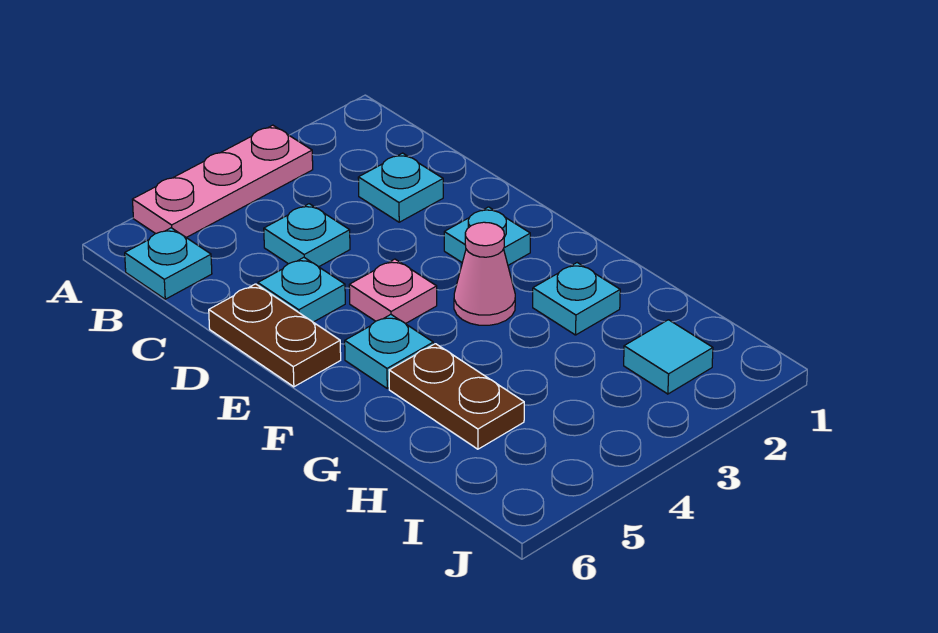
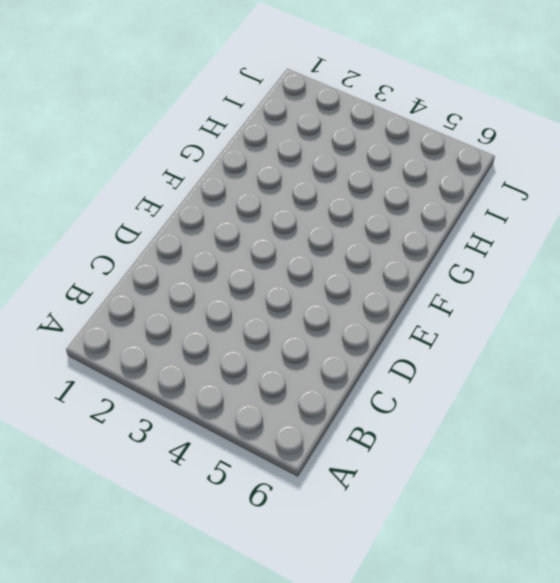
none -> pink 1x3 plate [132,125,313,238]
none -> cyan 1x1 plate [125,228,212,299]
none -> cyan 1x1 plate [358,153,443,222]

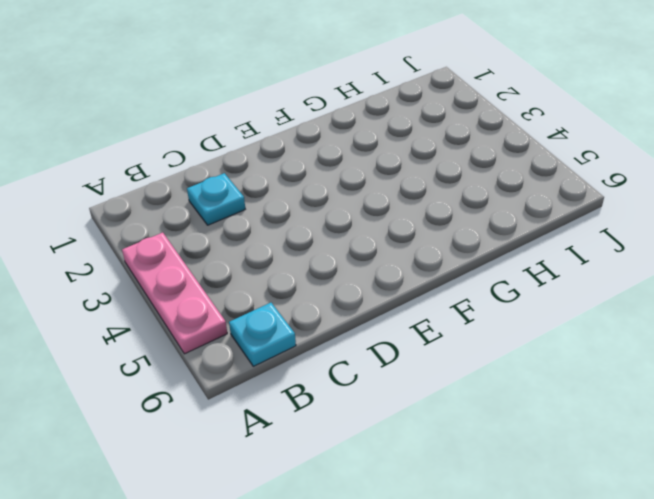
none -> cyan 1x1 plate [264,204,350,267]
none -> cyan 1x1 plate [258,258,345,322]
none -> brown 1x2 plate [209,284,341,387]

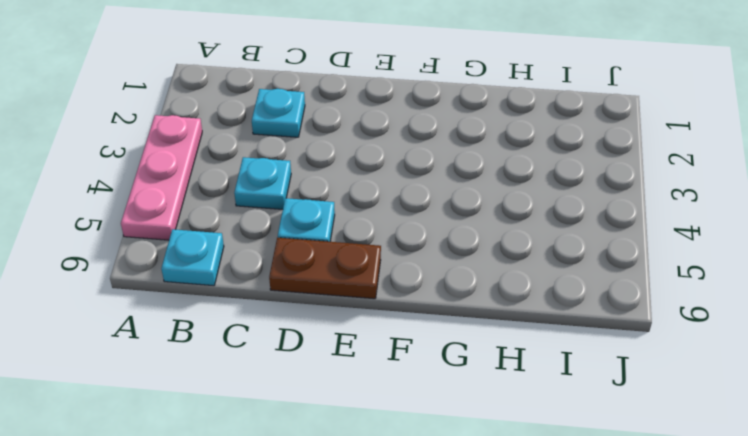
none -> cyan 1x1 plate [444,207,530,265]
none -> pink 1x1 plate [349,259,437,324]
none -> pink 1x1 cone [454,222,515,325]

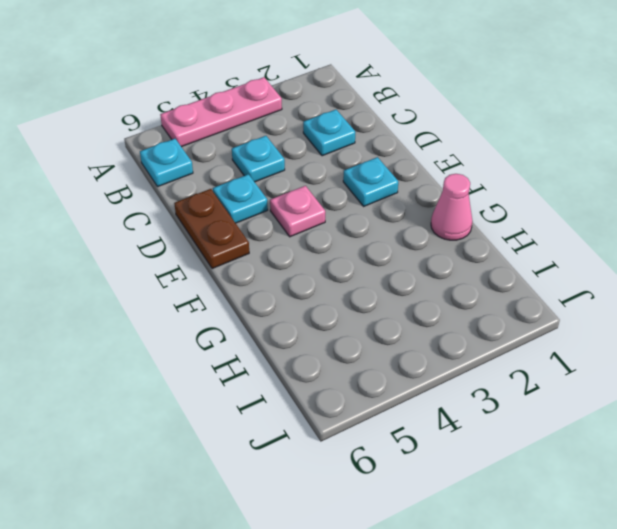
pink 1x1 cone [431,174,473,240] -> pink 1x1 cone moved to [454,222,515,325]
none -> cyan 1x1 plate [345,315,433,388]
none -> cyan 1x1 plate [533,263,620,335]
none -> brown 1x2 plate [389,344,524,449]

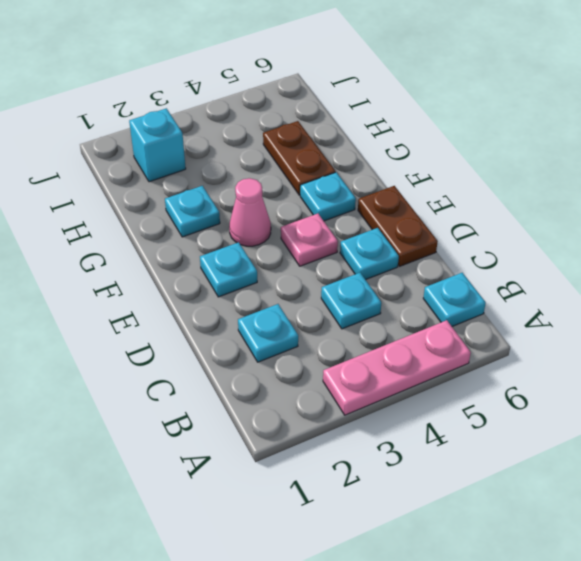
cyan 1x1 brick [129,108,186,182] -> cyan 1x1 tile [624,320,713,394]

